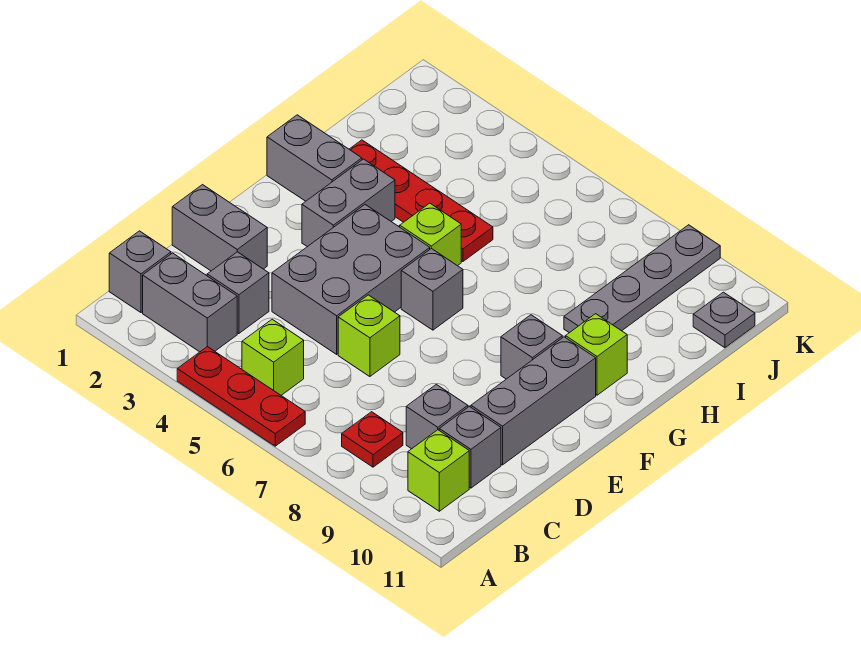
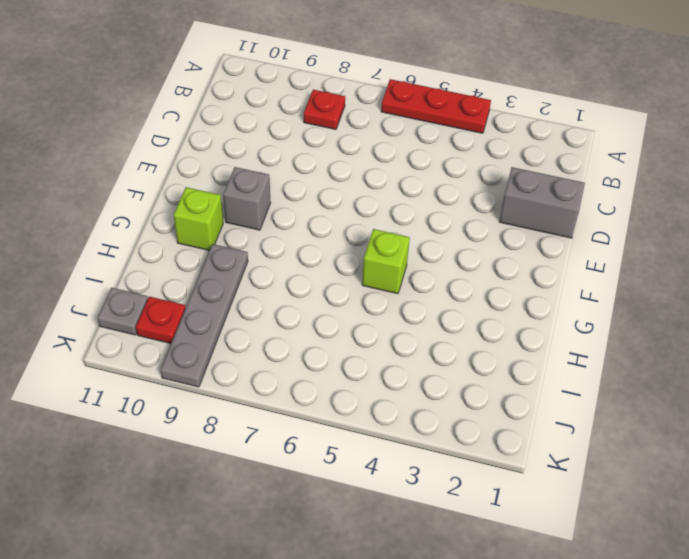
red 1x1 plate [136,297,186,344] -> none
none -> grey 1x1 brick [109,231,171,312]
none -> grey 1x2 brick [143,253,237,352]
none -> lime 1x1 brick [242,319,304,395]

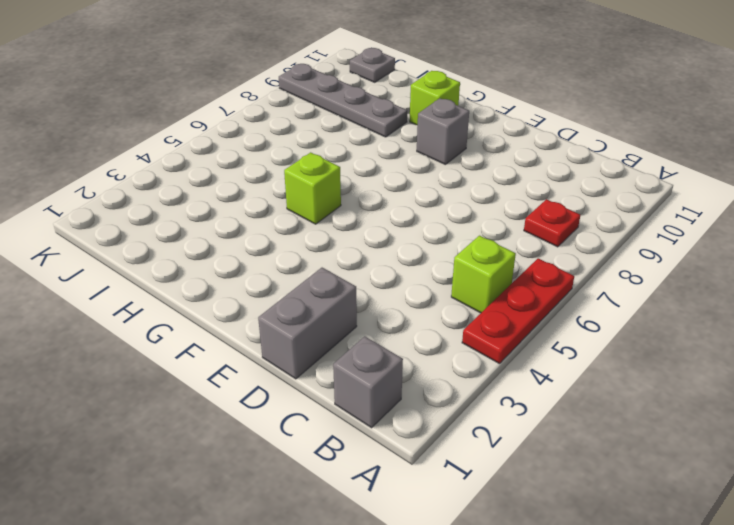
none -> grey 1x2 brick [143,253,237,352]
none -> lime 1x1 brick [408,430,469,511]
none -> grey 1x1 brick [207,252,269,334]

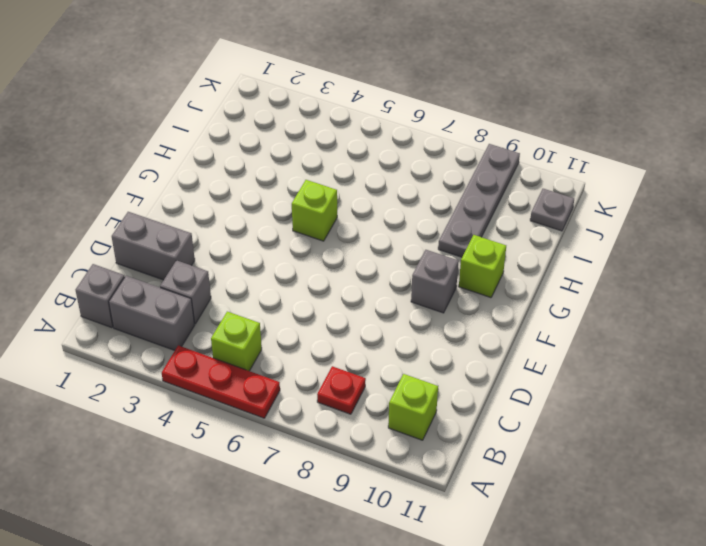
none -> grey 1x1 brick [406,384,468,449]
none -> grey 1x1 brick [439,407,501,488]
none -> grey 2x3 brick [272,205,430,354]

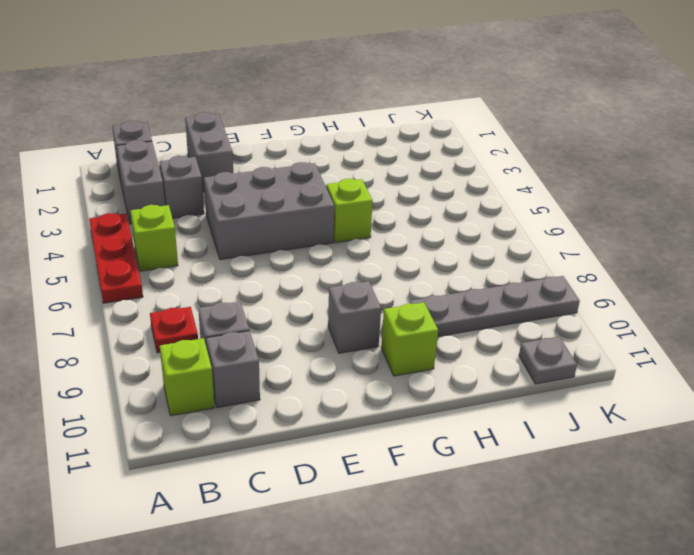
none -> lime 1x1 brick [338,295,400,377]
none -> grey 1x3 brick [471,337,596,465]
none -> grey 1x2 brick [302,159,395,247]

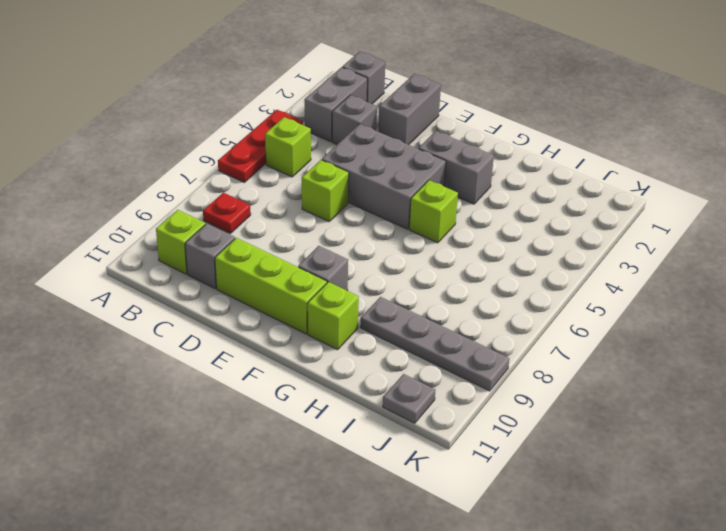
lime 1x3 brick [215,238,327,334] -> grey 1x3 brick [471,337,596,465]
none -> grey 1x1 brick [406,384,468,449]
none -> grey 1x1 brick [401,248,463,330]
none -> grey 1x2 brick [267,115,362,201]

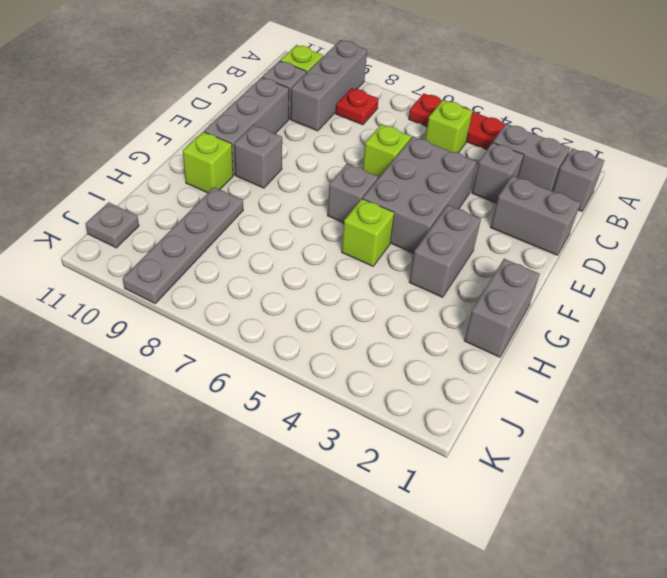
grey 1x3 brick [291,40,367,131] -> grey 1x1 brick [406,384,468,449]
grey 1x2 brick [464,259,540,357] -> grey 1x2 brick turned to [267,115,362,201]
none -> red 1x4 plate [349,140,493,262]

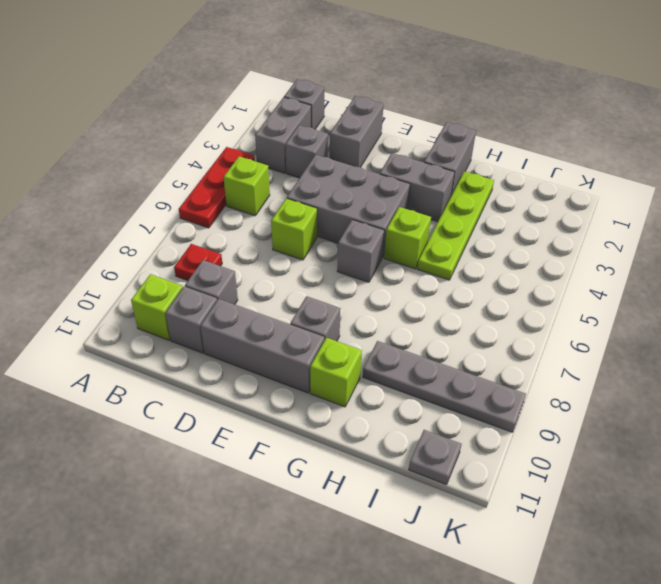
lime 1x4 plate [417,171,494,280] -> red 1x4 plate [349,140,493,262]

